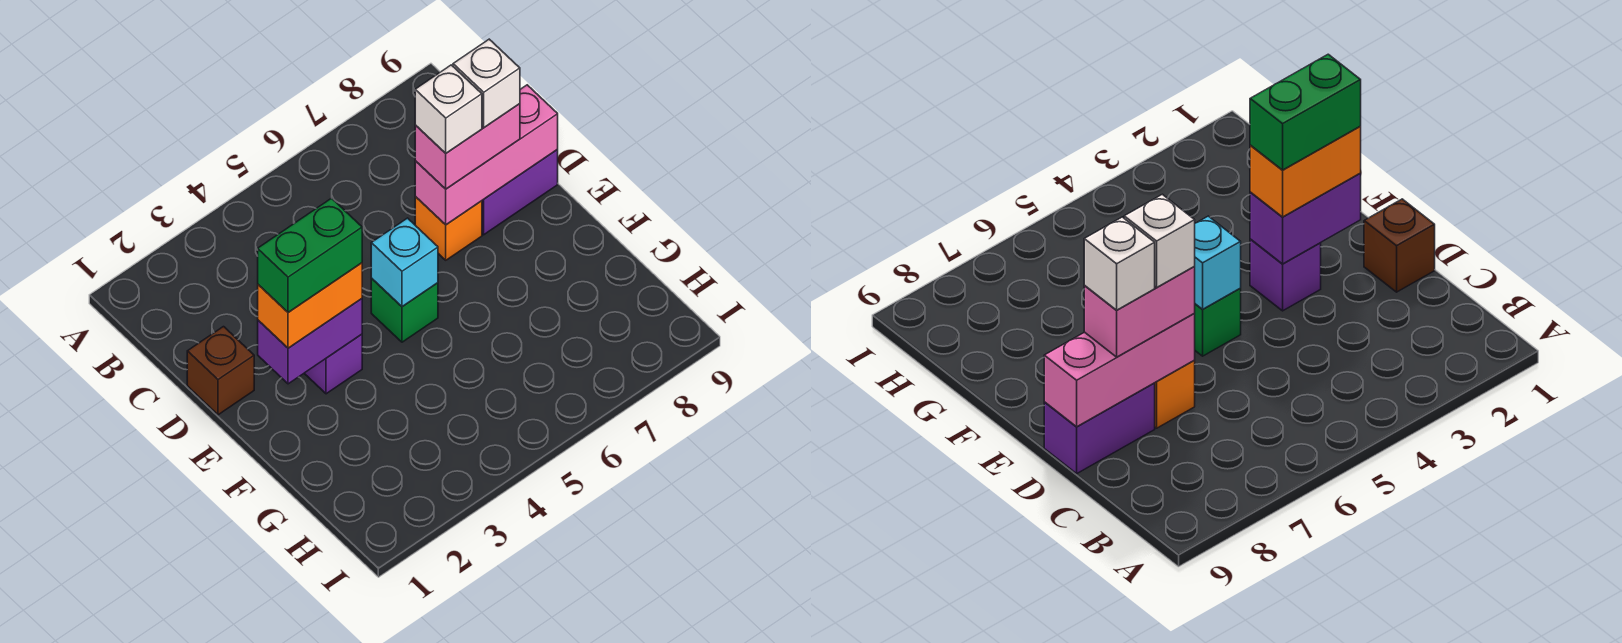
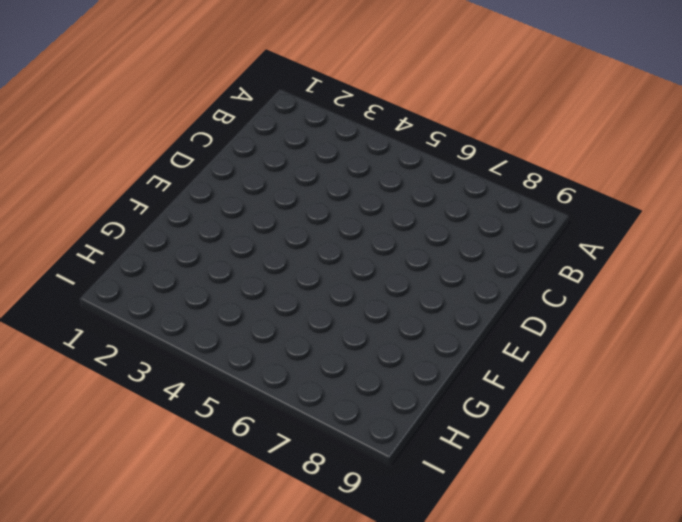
none -> brown 1x1 brick [187,327,254,415]
none -> orange 1x1 brick [415,197,482,260]
none -> purple 1x2 brick [482,150,558,235]

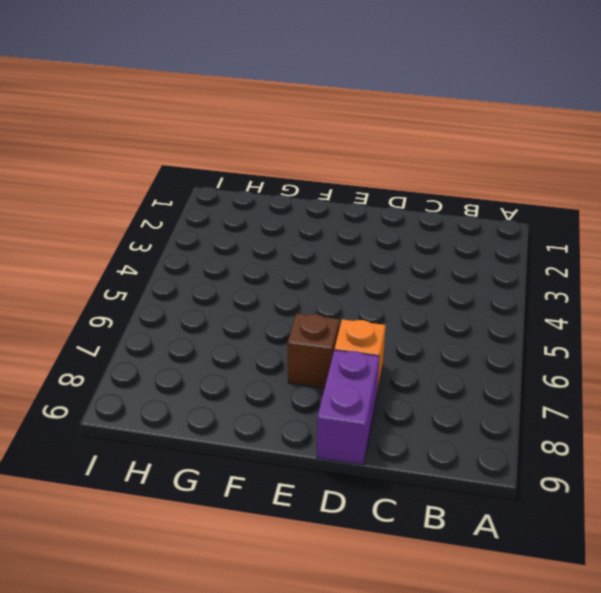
brown 1x1 brick [288,314,340,388] -> brown 1x1 brick moved to [187,327,254,415]
none -> purple 1x1 brick [304,334,362,394]
none -> green 1x1 brick [371,279,438,342]
none -> pink 1x3 brick [415,85,558,225]

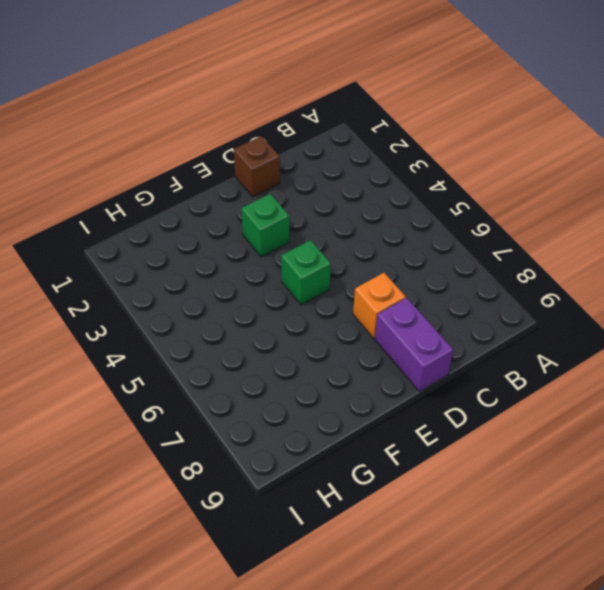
green 1x1 brick [242,194,289,257] -> purple 1x1 brick [304,334,362,394]
none -> pink 1x3 brick [415,85,558,225]
none -> purple 1x2 brick [258,299,362,384]
none -> cyan 1x1 brick [371,218,438,307]

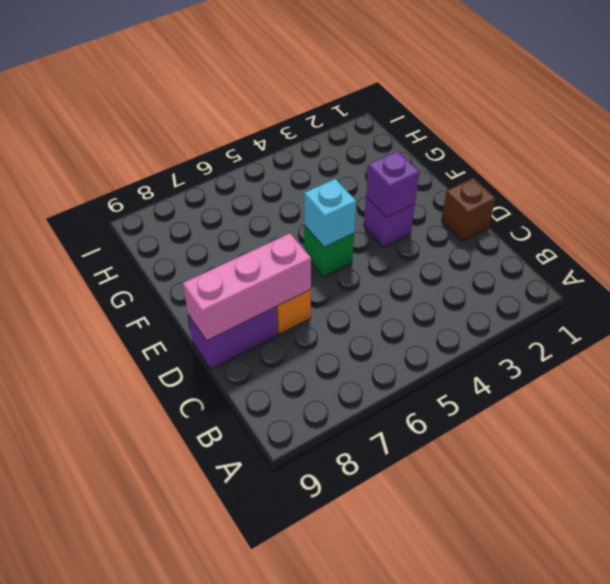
purple 1x1 brick [366,151,419,217] -> purple 1x2 brick [258,299,362,384]
none -> pink 1x2 brick [415,104,520,189]
none -> orange 1x2 brick [258,263,362,348]
none -> white 1x1 brick [415,65,482,153]

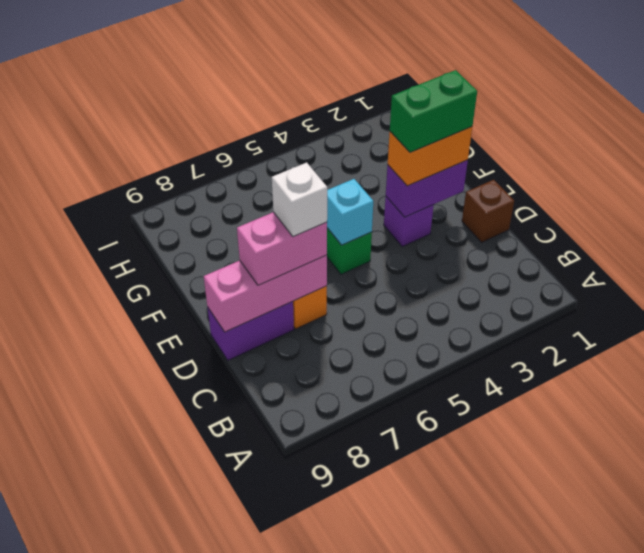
none -> white 1x1 brick [453,39,520,127]

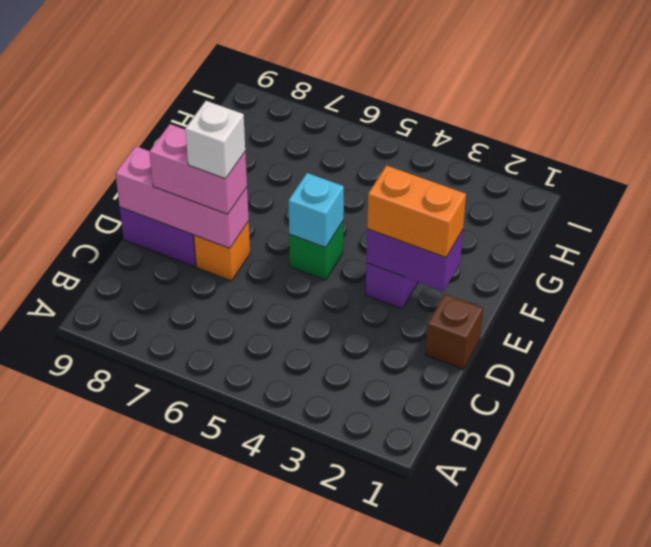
none -> white 1x1 brick [453,39,520,127]
none -> green 1x2 brick [258,198,362,313]

